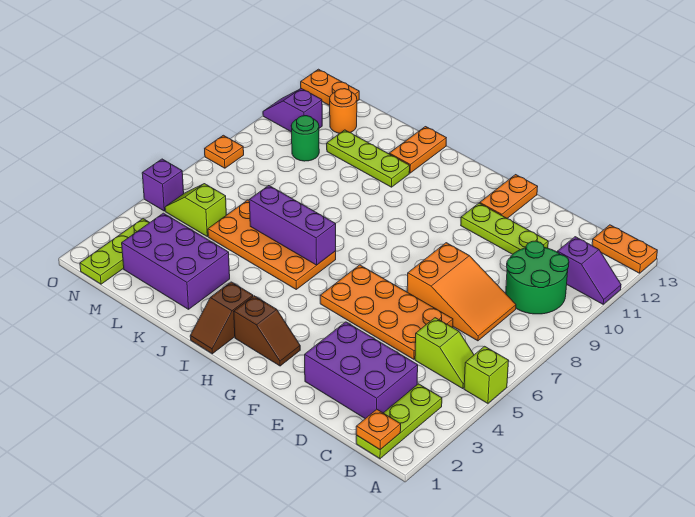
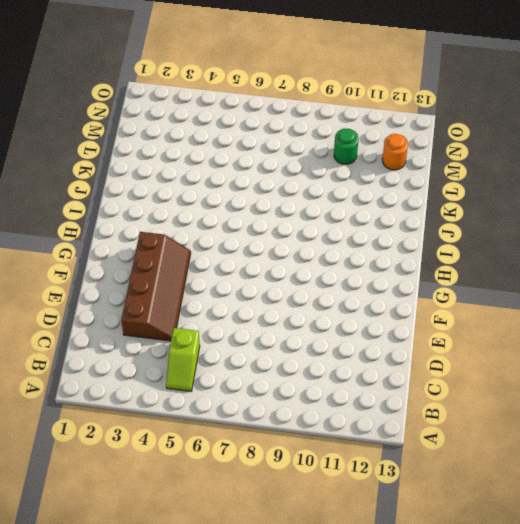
brown 2x4 slope [121,232,191,341] -> purple 2x3 brick [305,322,418,419]
none -> lime 1x1 brick [464,346,509,403]
none -> purple 1x2 slope [557,237,621,304]
none -> orange 1x2 plate [592,225,657,273]

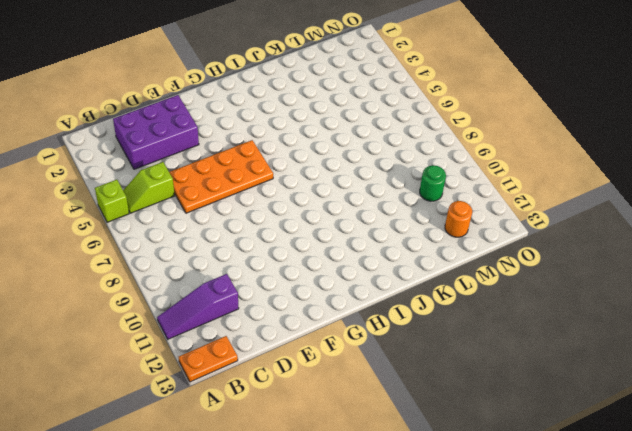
purple 1x3 slope [157,274,239,339] -> purple 1x2 slope [557,237,621,304]
none -> lime 1x3 plate [356,384,442,459]
none -> green 2x2 round brick [506,241,569,314]
none -> orange 2x3 slope [407,243,516,341]

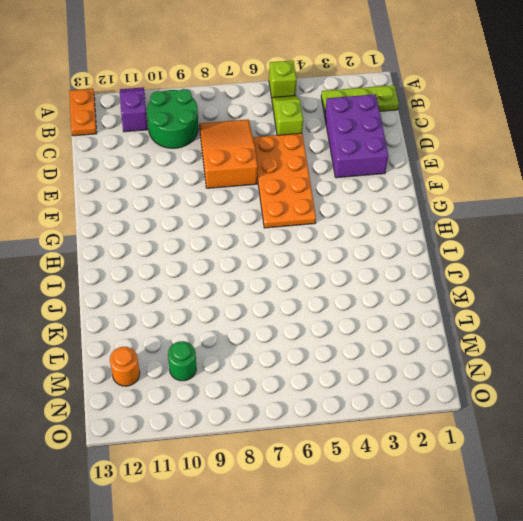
none -> lime 1x3 plate [461,203,548,254]
none -> orange 1x2 plate [480,175,538,218]
none -> brown 1x2 slope [234,296,300,366]

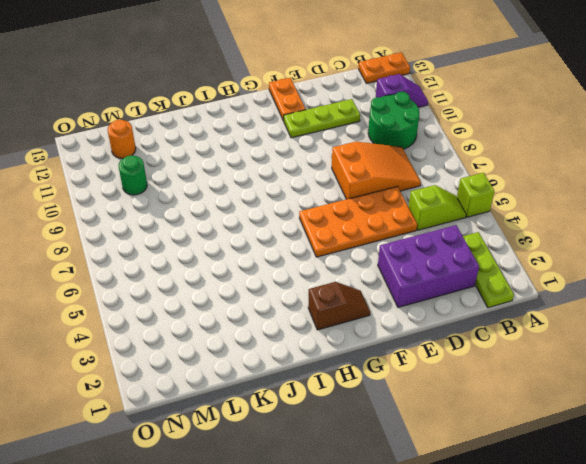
none -> brown 1x2 slope [190,282,253,354]
none -> orange 2x4 plate [208,200,336,289]
none -> lime 1x3 plate [327,130,410,187]

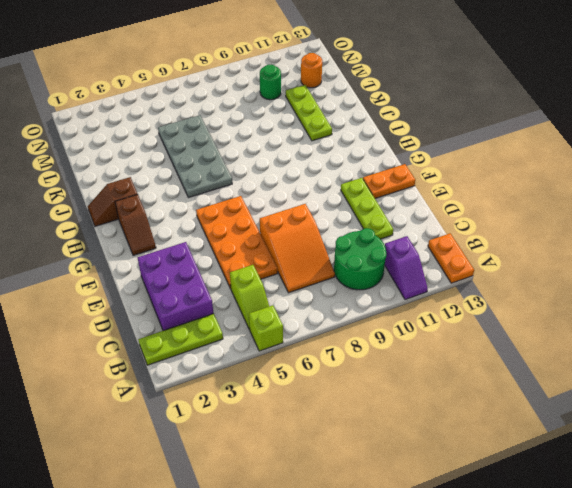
grey 2x4 plate [158,115,232,198] -> orange 2x4 plate [208,200,336,289]
none -> orange 1x2 plate [389,127,446,173]
none -> purple 2x3 brick [122,213,230,309]
none -> lime 1x2 slope [165,184,226,236]

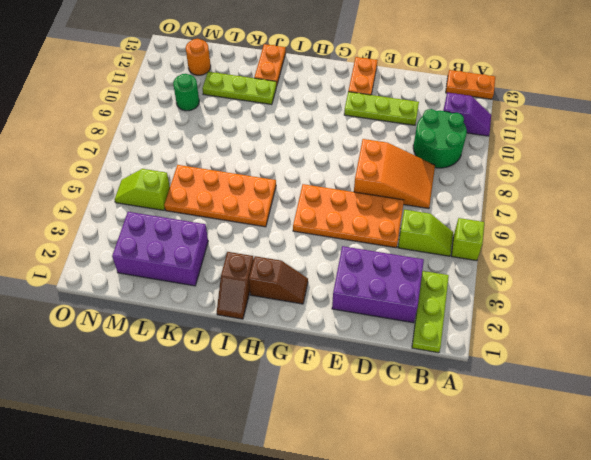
none -> lime 1x3 plate [80,219,149,284]
none -> purple 1x2 slope [263,89,322,132]
none -> orange 1x2 plate [301,69,359,106]

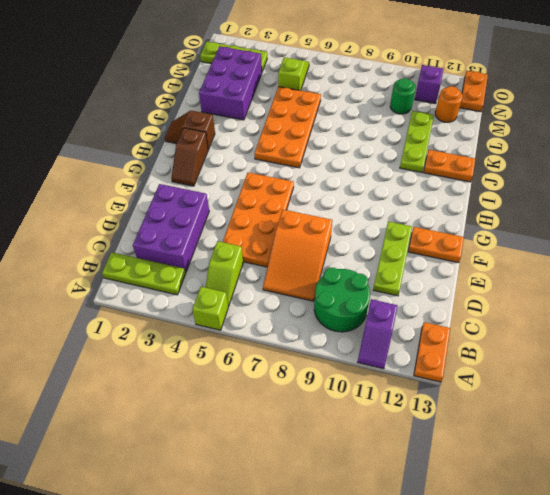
none -> purple 1x1 brick [142,159,184,211]
none -> orange 1x1 plate [205,135,244,168]
none -> orange 1x1 plate [356,409,401,450]

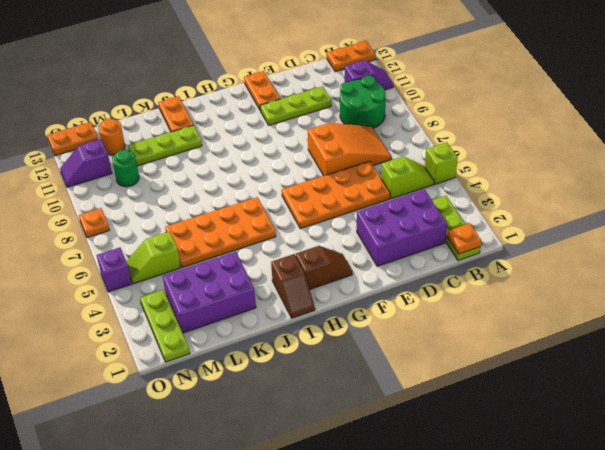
none -> purple 1x3 brick [249,186,336,265]

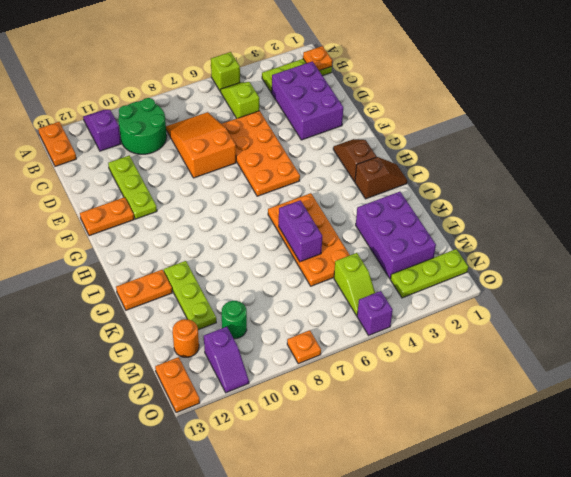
purple 1x2 brick [279,200,322,262] -> purple 1x3 brick [249,186,336,265]

